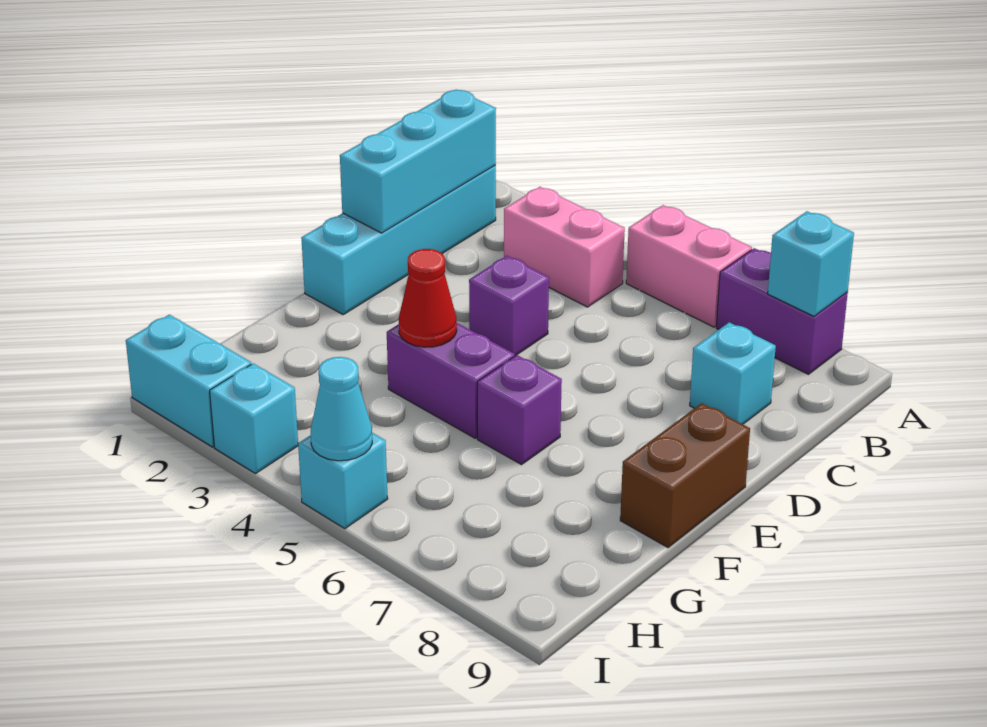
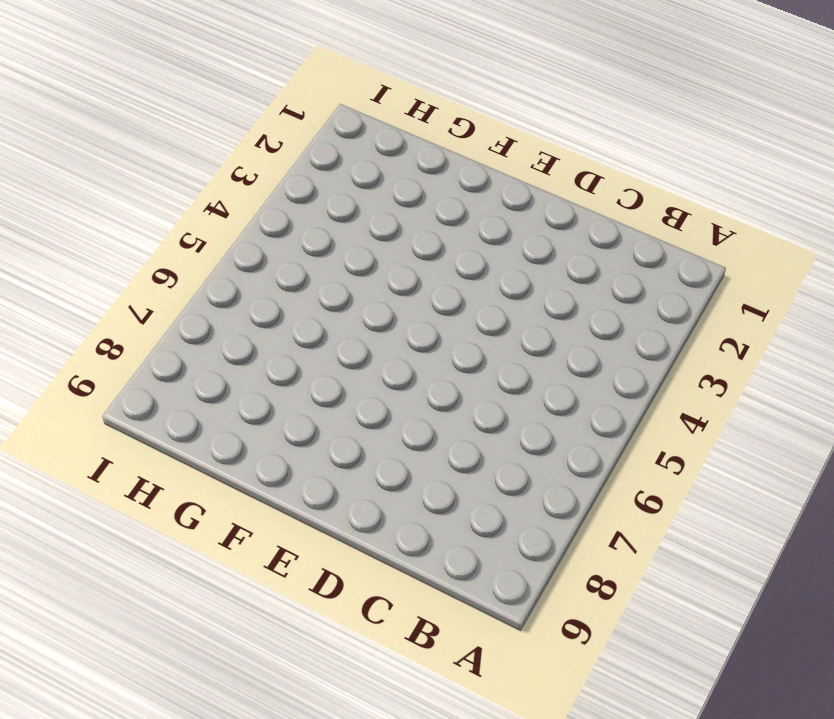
none -> pink 1x2 brick [626,205,752,327]
none -> purple 1x2 brick [716,248,848,374]
none -> cyan 1x4 brick [301,166,496,314]

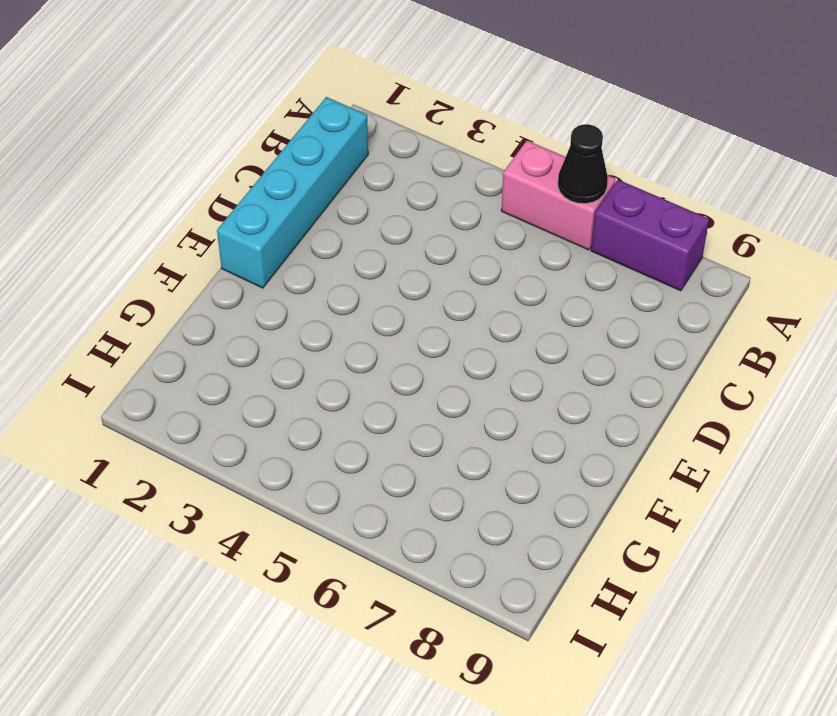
black 1x1 cone [558,124,608,204] -> none
none -> pink 1x2 brick [504,187,625,307]
none -> cyan 1x1 brick [690,322,776,424]
none -> purple 1x1 brick [469,256,549,356]

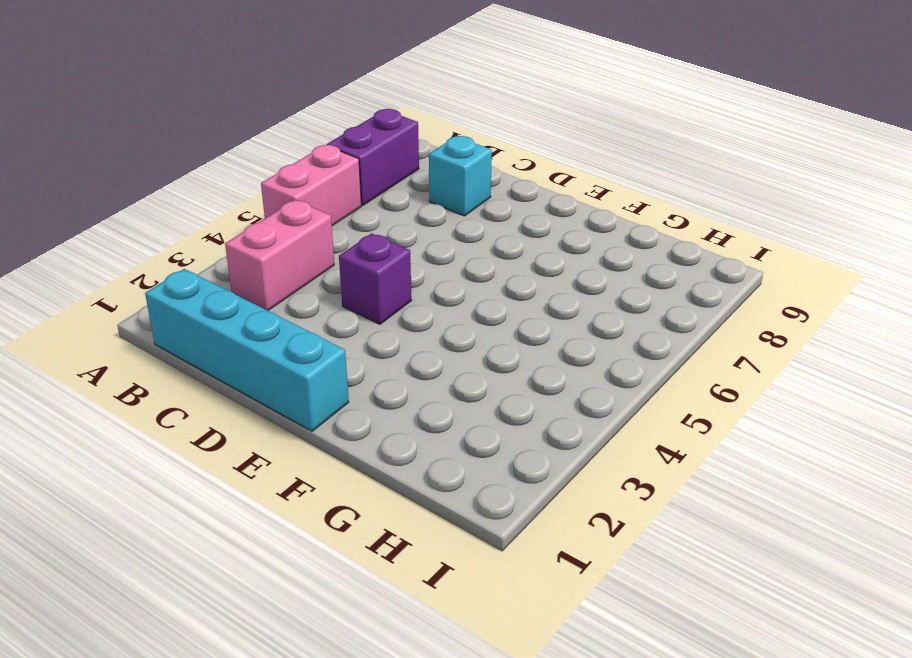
none -> brown 1x2 brick [620,403,750,548]
none -> purple 1x2 brick [387,323,515,438]
none -> purple 1x1 brick [477,355,562,465]

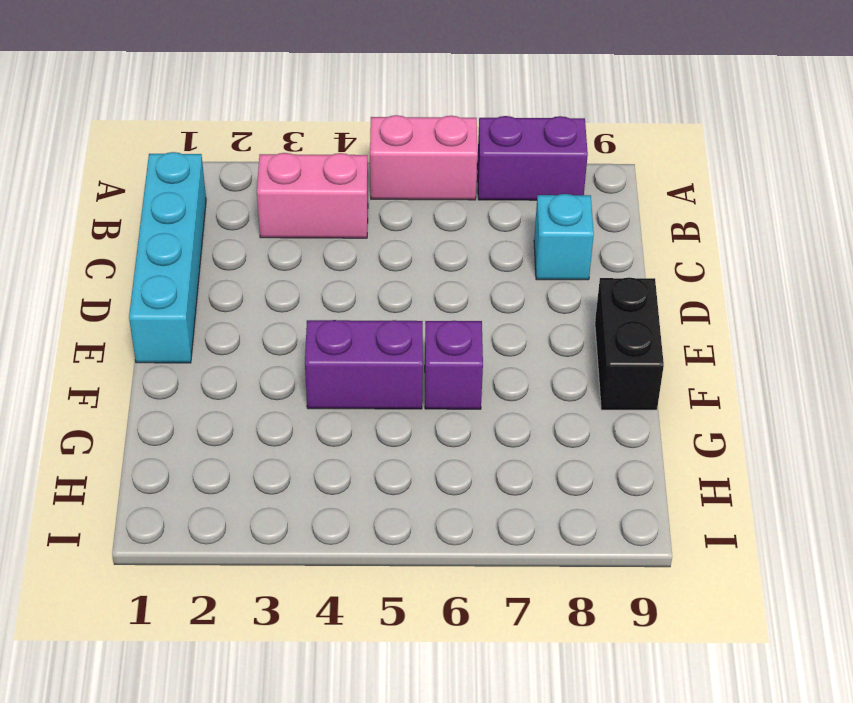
black 1x2 brick [595,277,664,410] -> brown 1x2 brick [620,403,750,548]
none -> purple 1x1 brick [469,256,549,356]
none -> cyan 1x2 brick [126,315,251,447]
none -> cyan 1x1 brick [210,363,298,474]

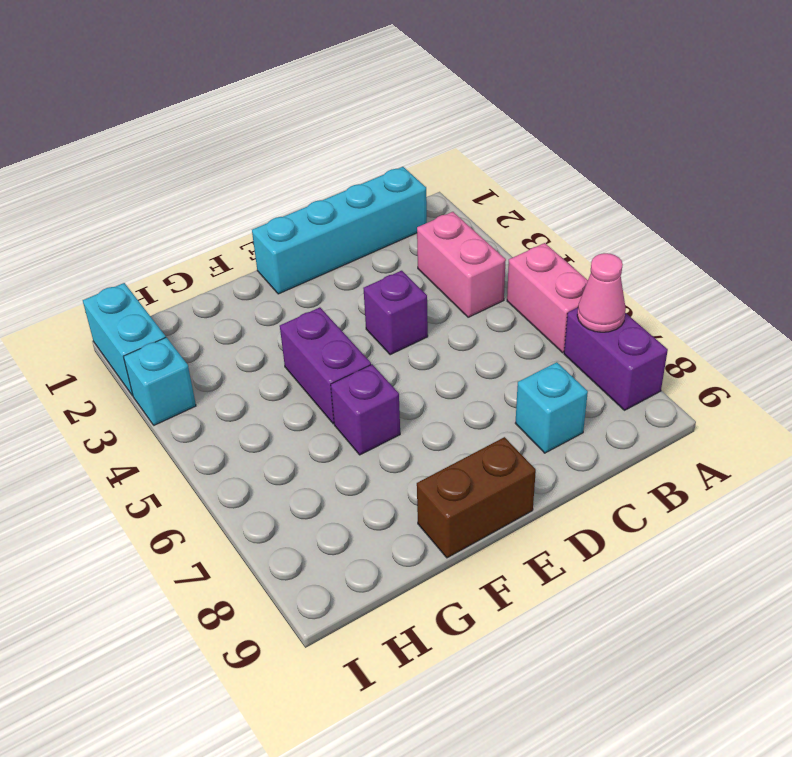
pink 1x1 cone [577,253,626,332] -> none
none -> cyan 1x1 brick [298,433,388,529]
none -> cyan 1x1 brick [768,211,854,316]
none -> cyan 1x3 brick [340,90,496,233]

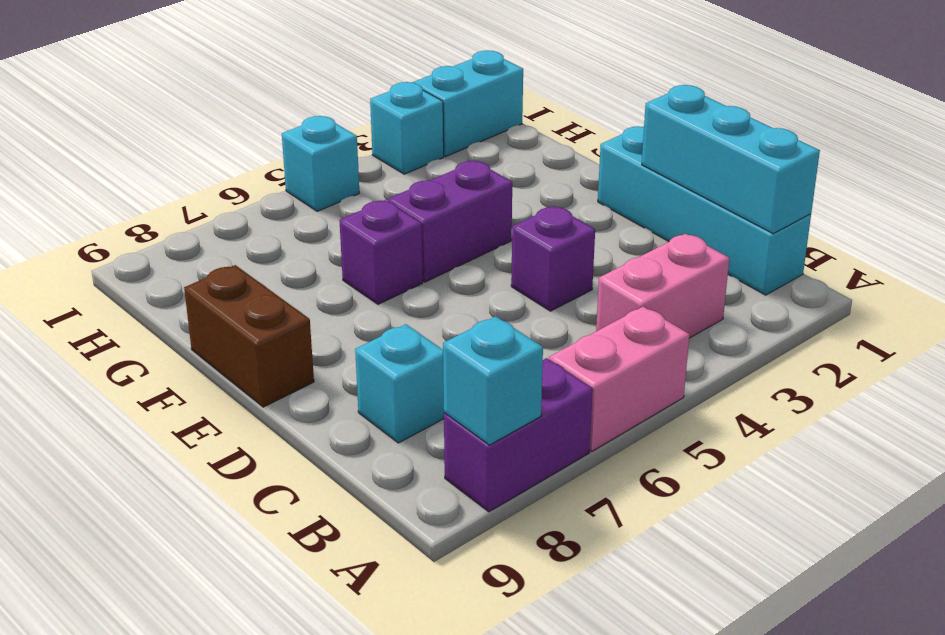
none -> red 1x1 cone [399,249,457,347]
none -> cyan 1x1 cone [311,357,372,461]

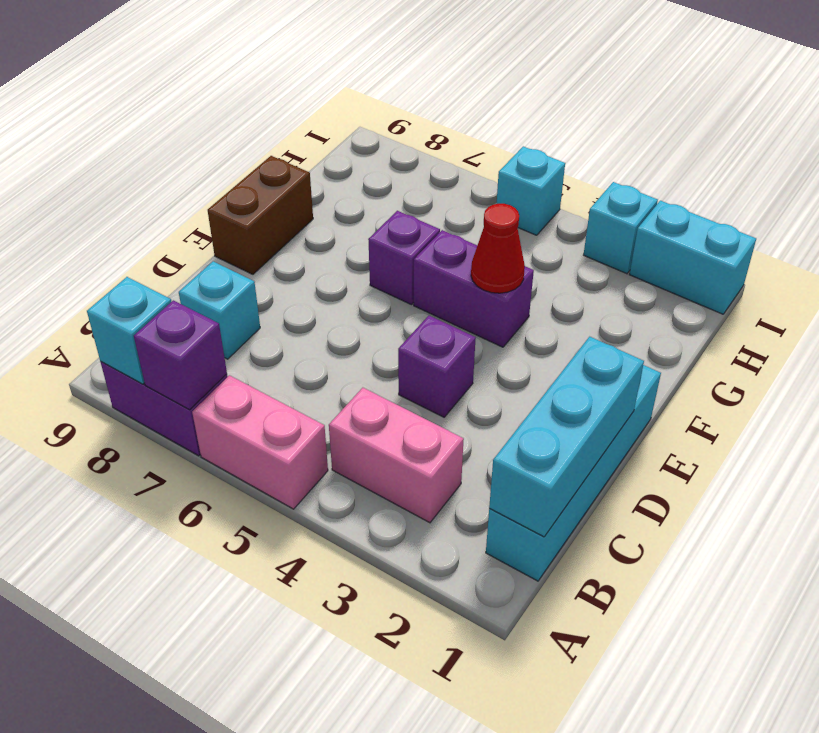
purple 1x1 brick [134,300,227,410] -> none
none -> cyan 1x1 cone [311,357,372,461]

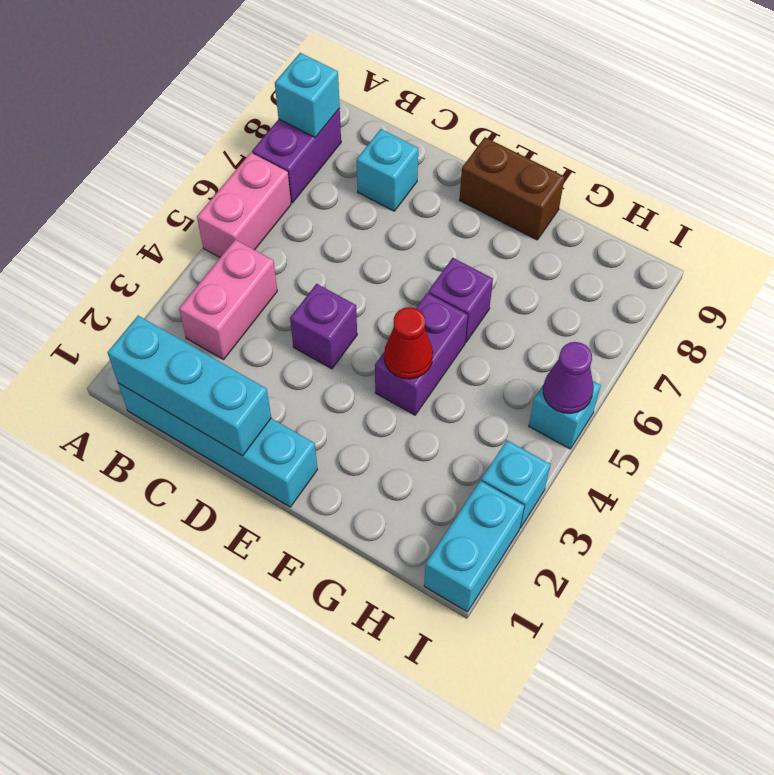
purple 1x1 cone [543,342,593,413] -> cyan 1x1 cone [311,357,372,461]

